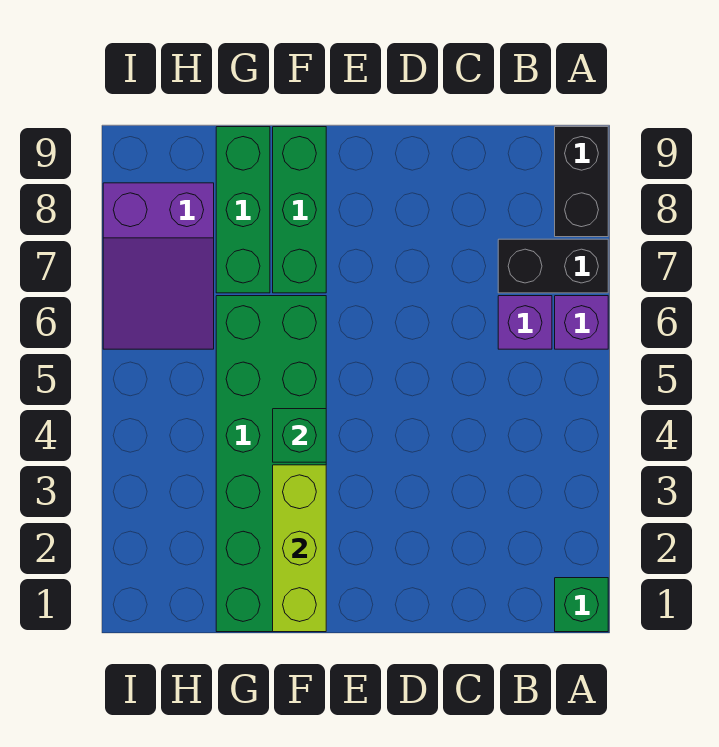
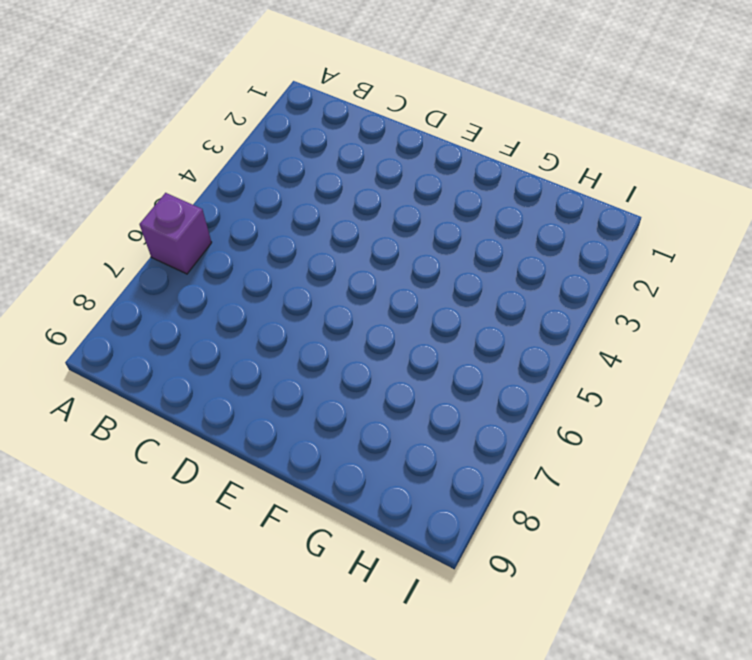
none -> green 1x1 brick [555,578,608,632]
none -> black 1x2 brick [498,239,608,293]

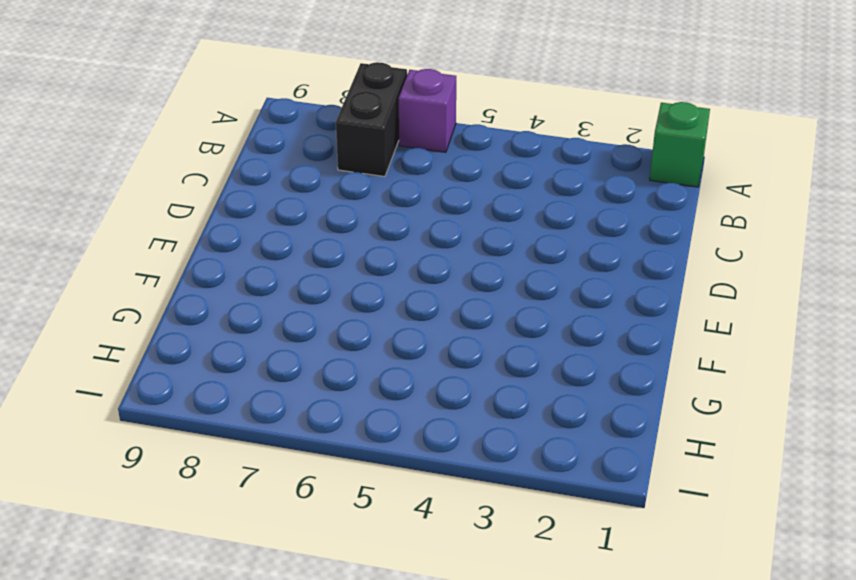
none -> black 1x2 brick [555,127,608,237]
none -> purple 1x1 brick [498,296,552,349]

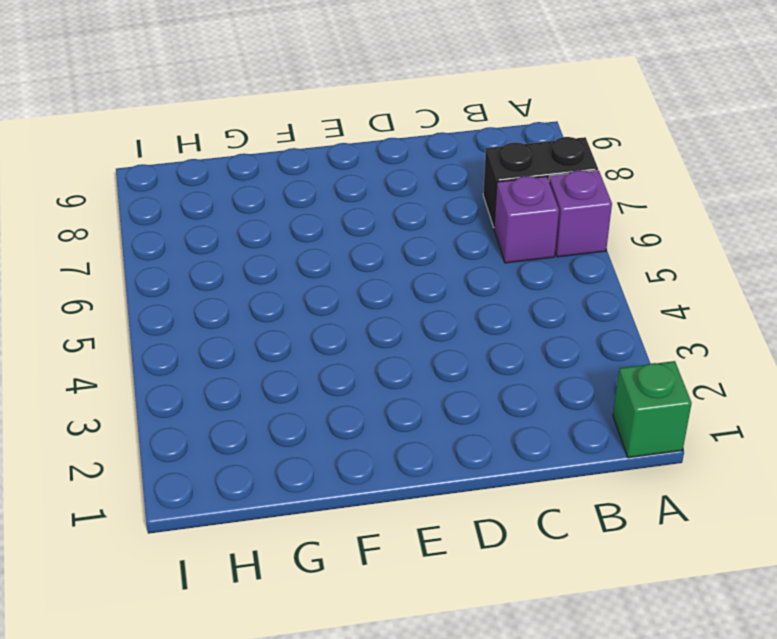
none -> black 1x2 brick [555,127,608,237]
none -> green 2x6 brick [216,296,326,632]

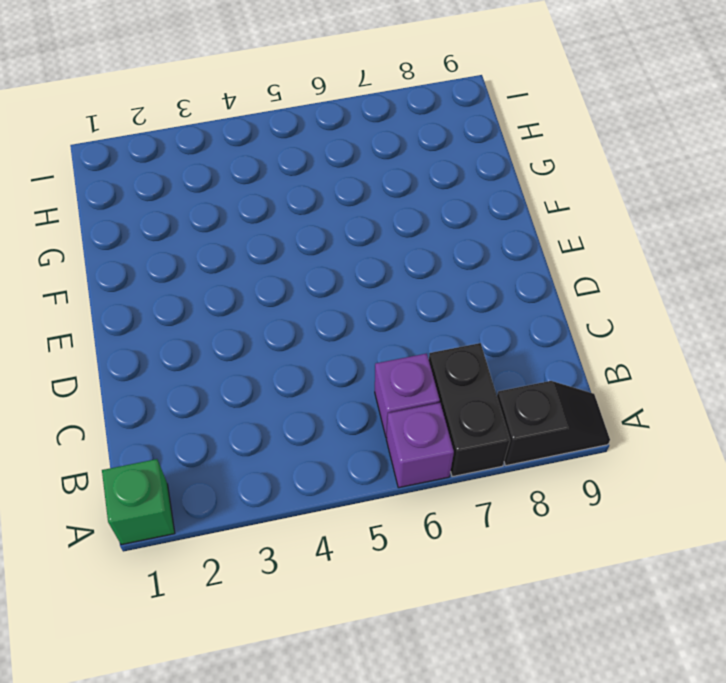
black 1x2 slope [497,381,610,466] -> black 1x2 brick [555,127,608,237]
none -> green 2x6 brick [216,296,326,632]
none -> green 1x3 brick [273,127,326,293]

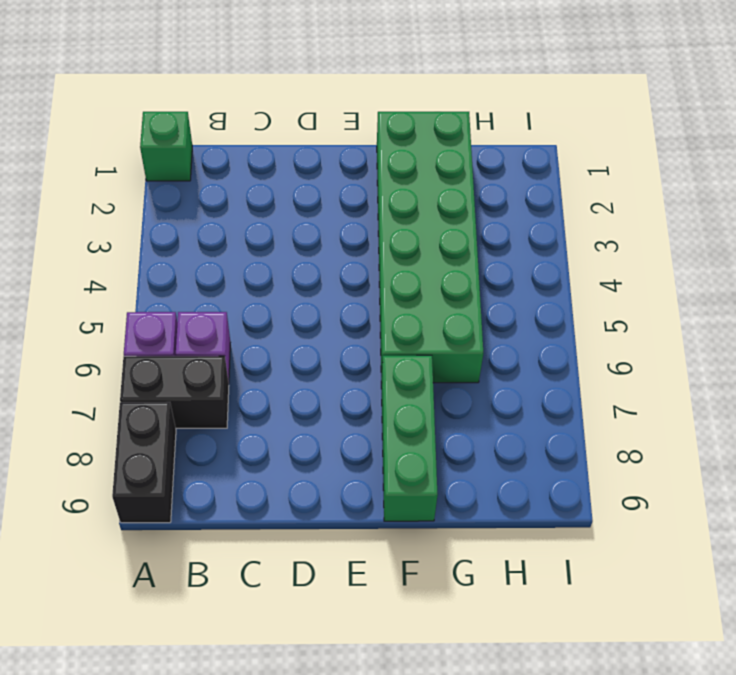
none -> green 1x3 brick [216,127,270,293]
none -> purple 2x3 slope [103,183,214,349]

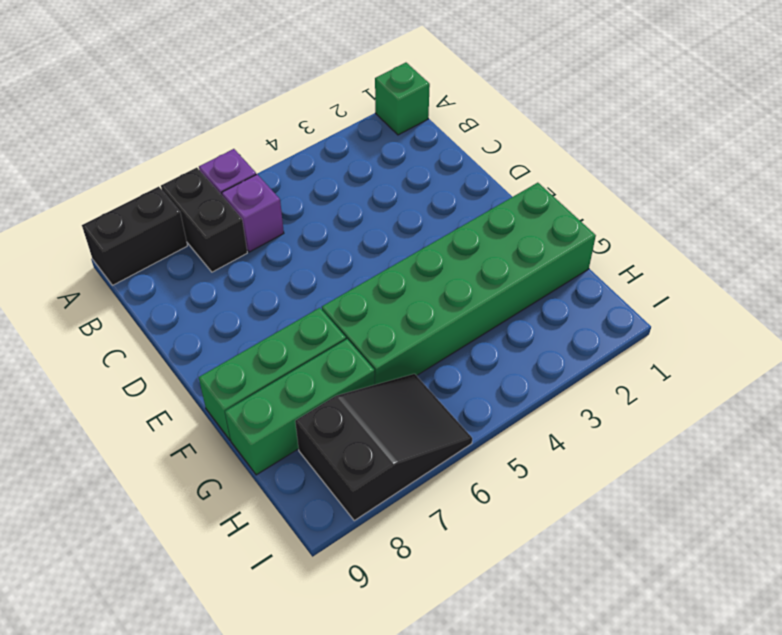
black 2x3 slope [295,374,472,521] -> purple 2x3 slope [103,183,214,349]
none -> lime 1x3 brick [273,465,326,632]
none -> green 1x1 brick [273,409,326,462]

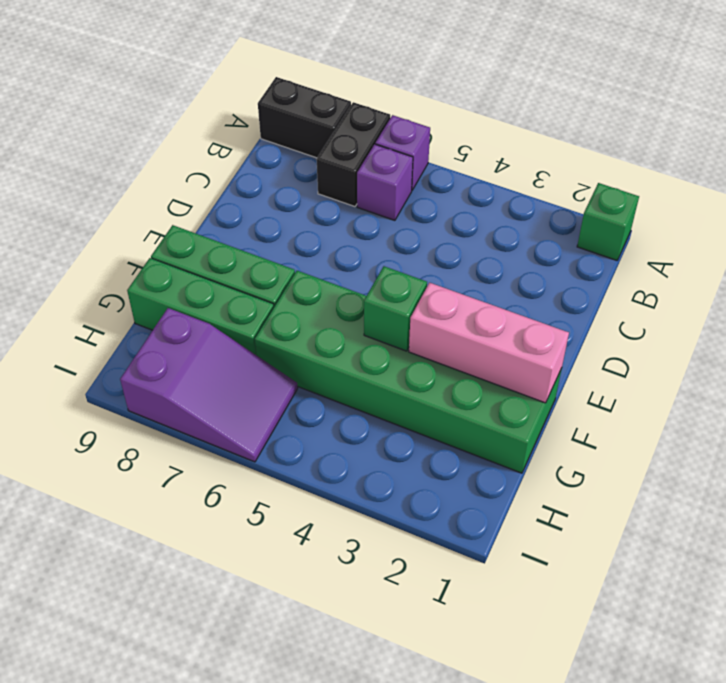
pink 1x3 brick [409,283,569,403] -> lime 1x3 brick [273,465,326,632]

